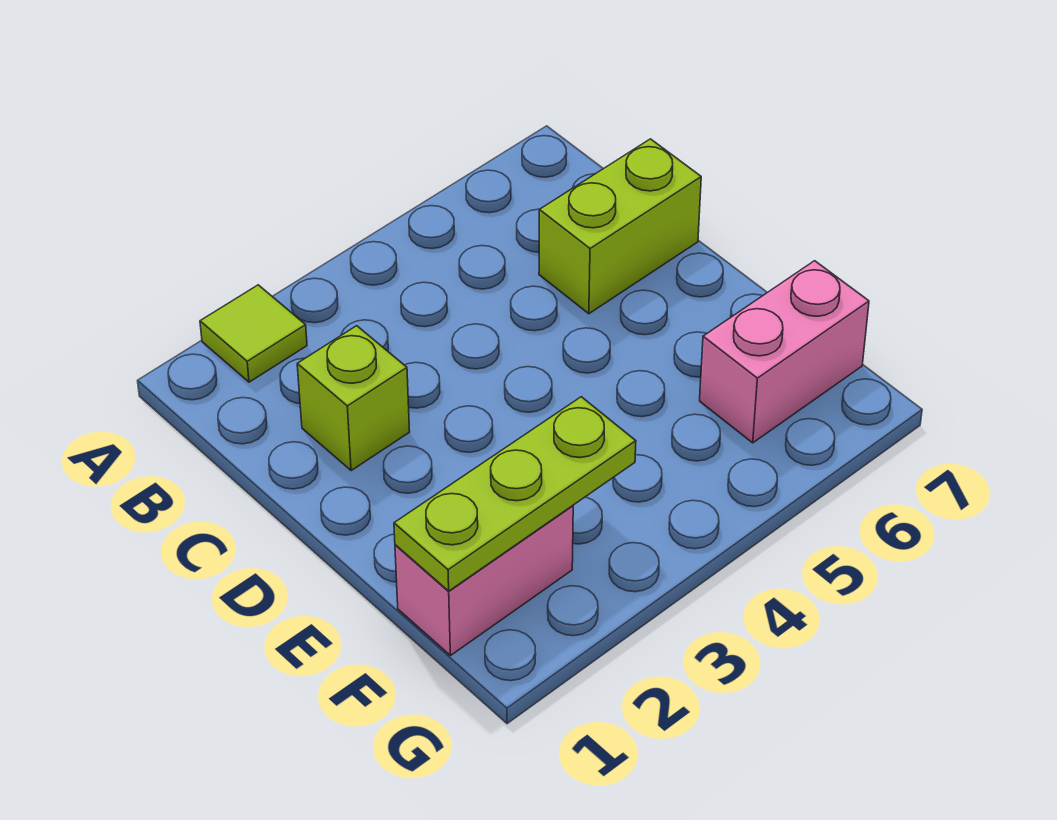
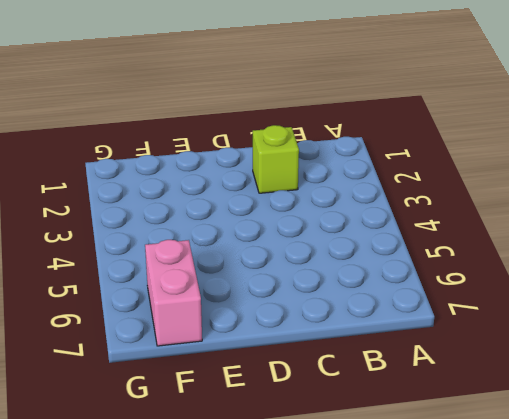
none -> lime 1x1 tile [200,285,307,382]
none -> lime 1x2 brick [539,139,701,314]

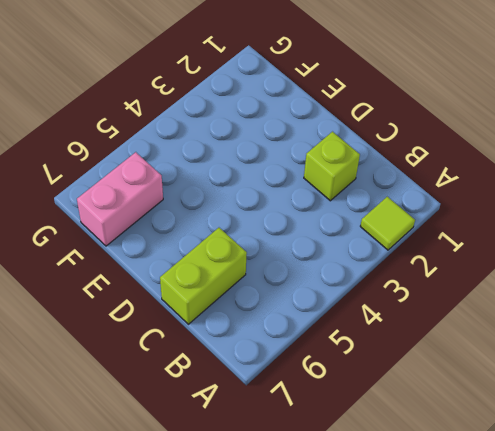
none -> pink 1x2 brick [395,506,573,656]
none -> lime 1x3 plate [394,397,636,591]

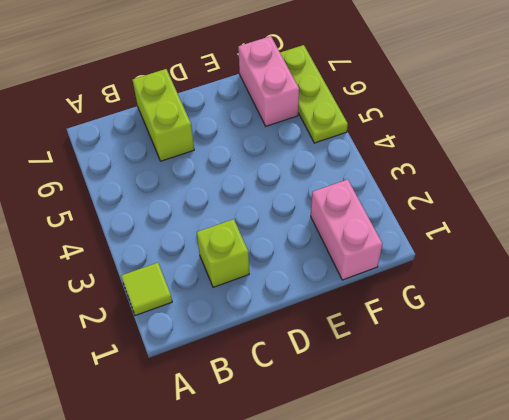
lime 1x3 plate [280,45,348,143] -> lime 1x3 plate moved to [394,397,636,591]

